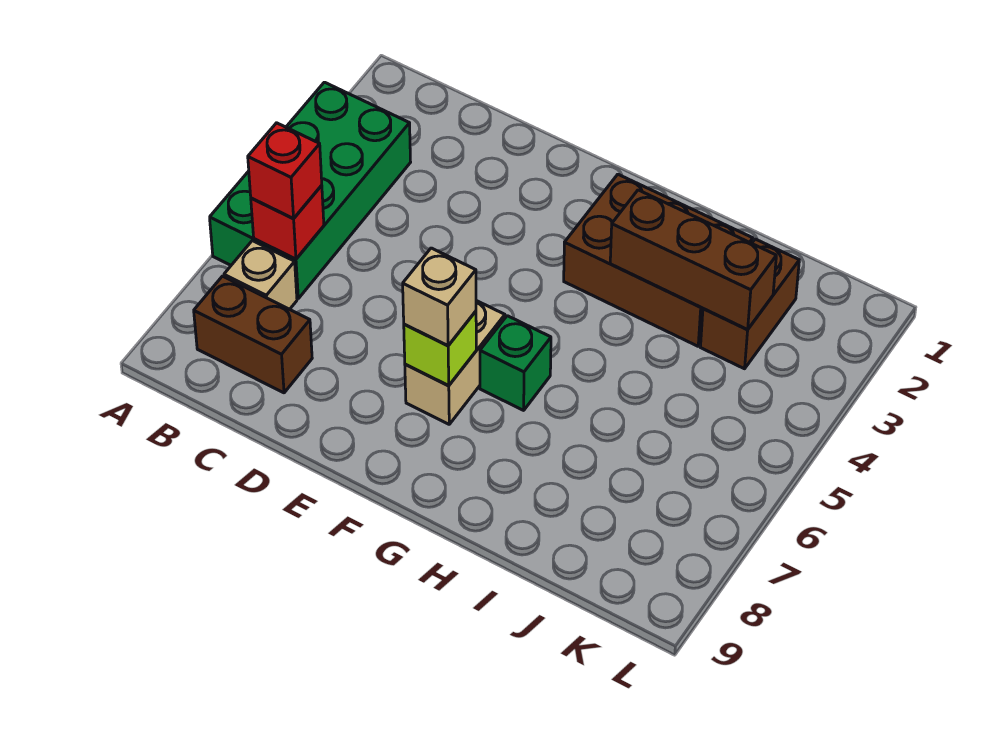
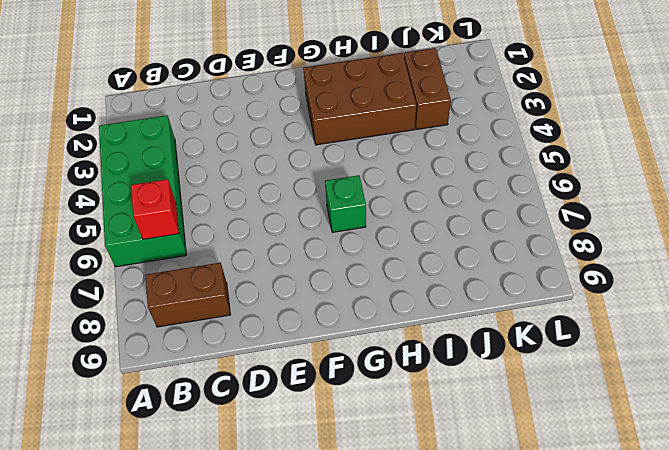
none -> tan 1x1 brick [224,241,297,309]
none -> tan 1x2 brick [405,301,505,424]
none -> lime 1x1 brick [404,311,476,385]

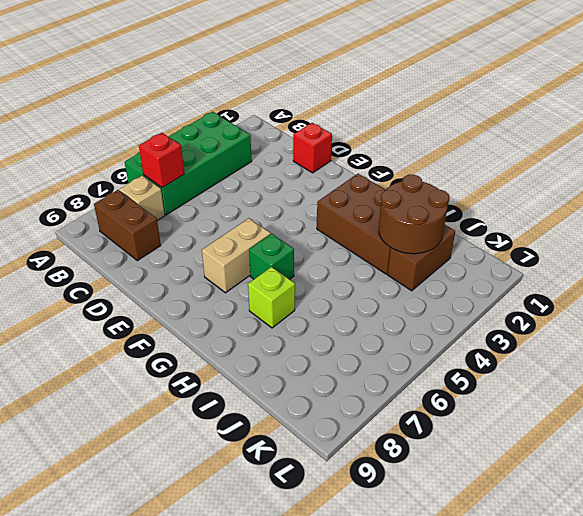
red 1x1 brick [293,123,332,173] -> red 1x1 brick moved to [248,123,322,218]
lime 1x1 brick [248,267,295,328] -> lime 1x1 brick moved to [404,311,476,385]
brown 2x2 round brick [379,175,449,254] -> brown 1x3 brick [610,190,776,329]
none -> tan 1x1 brick [403,248,476,345]

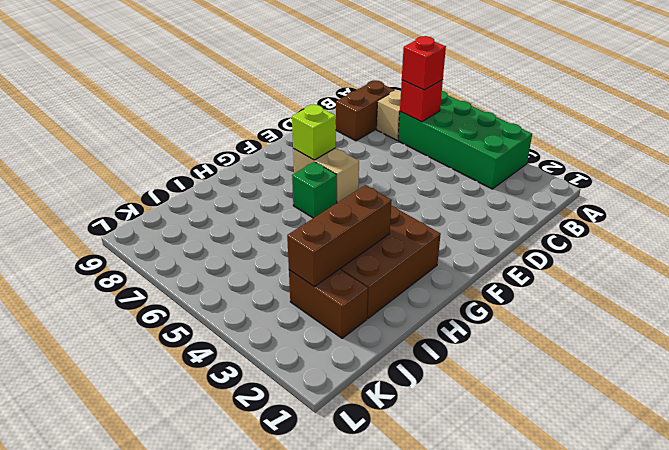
none -> tan 1x1 brick [403,248,476,345]

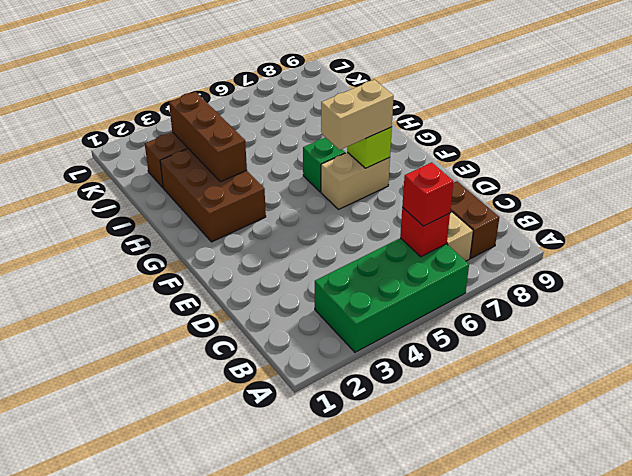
tan 1x2 brick [321,80,394,150] -> tan 1x1 brick [403,248,476,345]

